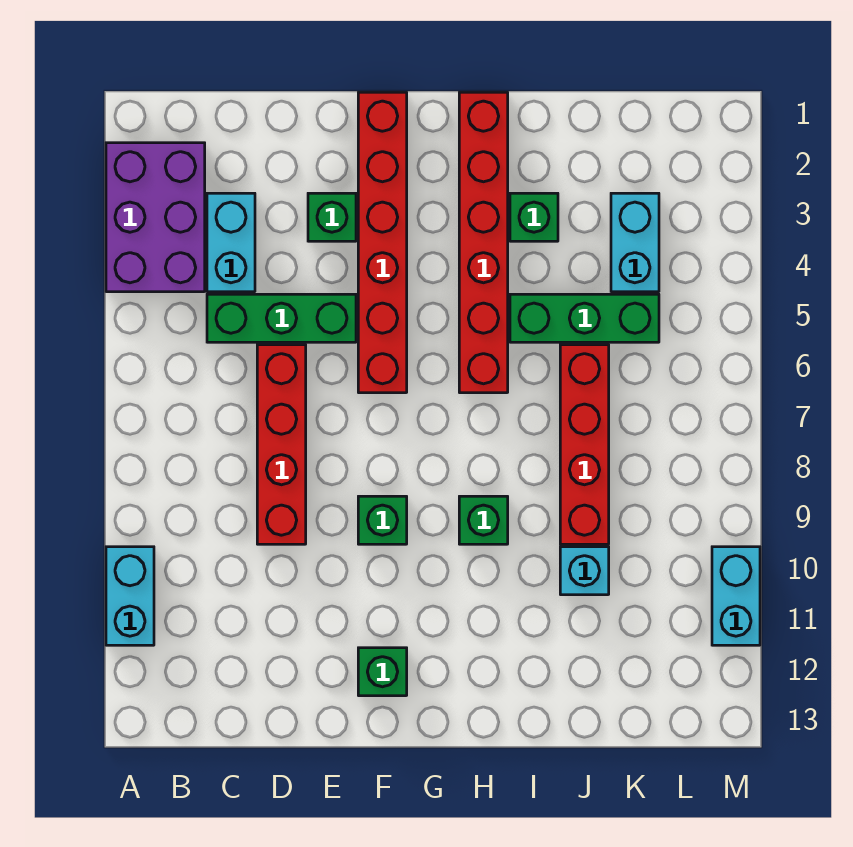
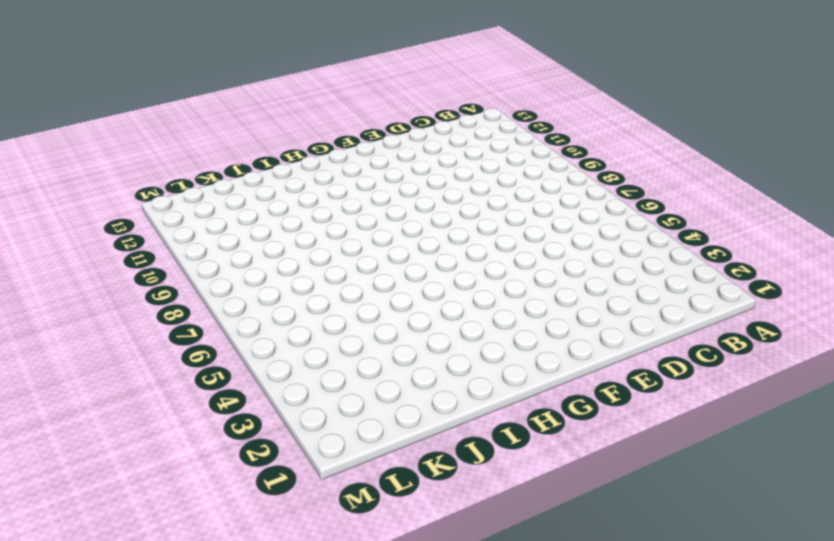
none -> purple 2x3 brick [106,143,205,292]
none -> cyan 1x2 brick [106,547,154,645]
none -> cyan 1x2 brick [207,193,255,292]

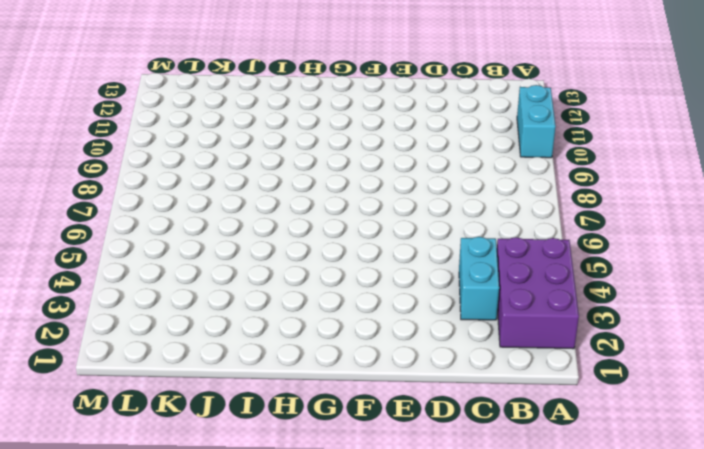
none -> green 1x3 brick [207,294,356,342]
none -> red 1x4 brick [257,345,306,544]
none -> green 1x1 brick [308,193,356,241]

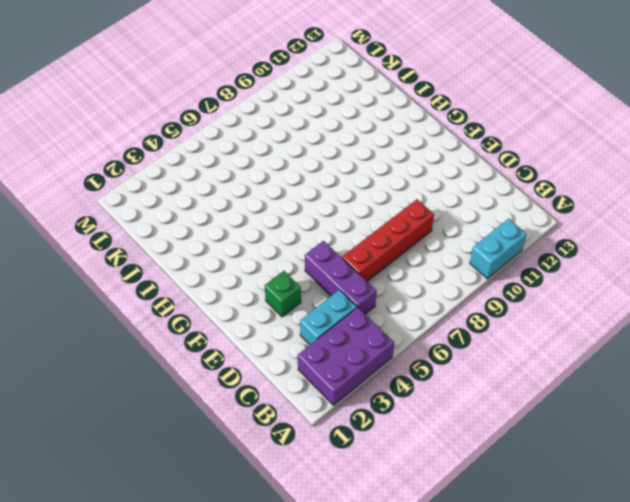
purple 1x3 brick [305,241,377,314] -> green 1x3 brick [207,294,356,342]
none -> red 1x6 brick [358,92,407,393]
none -> green 1x1 brick [358,496,407,544]
none -> green 1x1 brick [358,648,407,696]

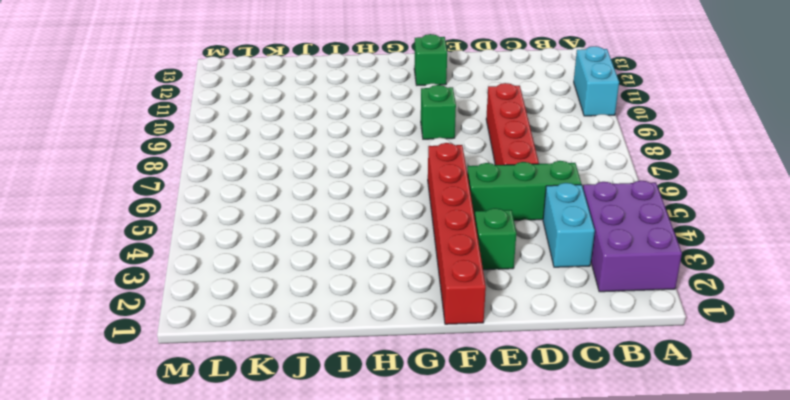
none -> red 1x6 brick [459,92,508,393]
none -> green 1x1 brick [459,496,508,544]
none -> green 1x1 brick [510,193,558,241]

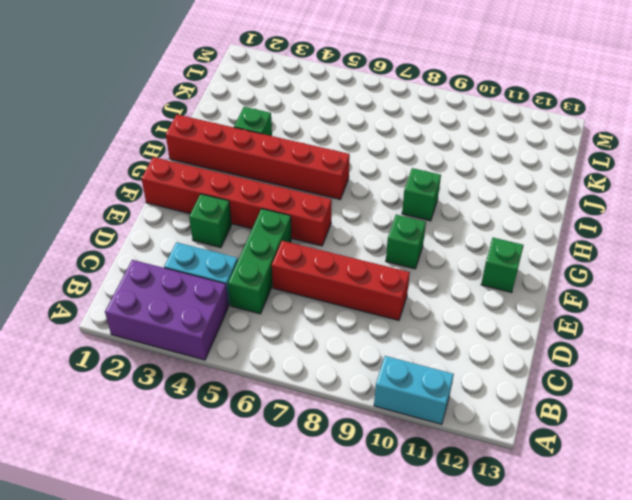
none -> green 1x3 brick [510,294,659,342]
none -> red 1x4 brick [560,345,609,544]
none -> cyan 1x1 brick [560,547,609,595]

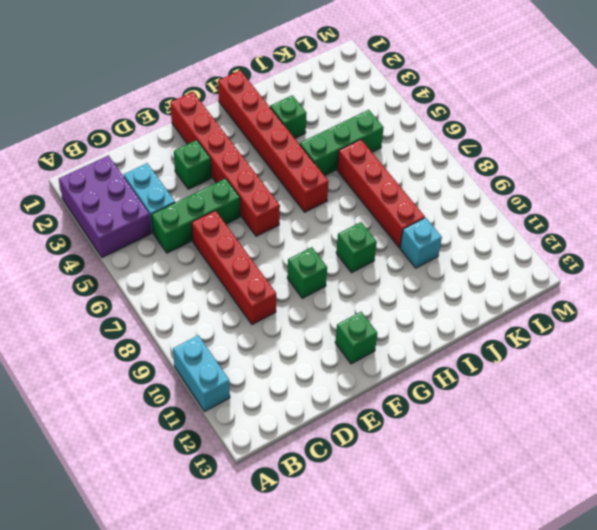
none -> cyan 1x2 brick [611,193,659,292]
none -> cyan 1x2 brick [712,547,760,645]

